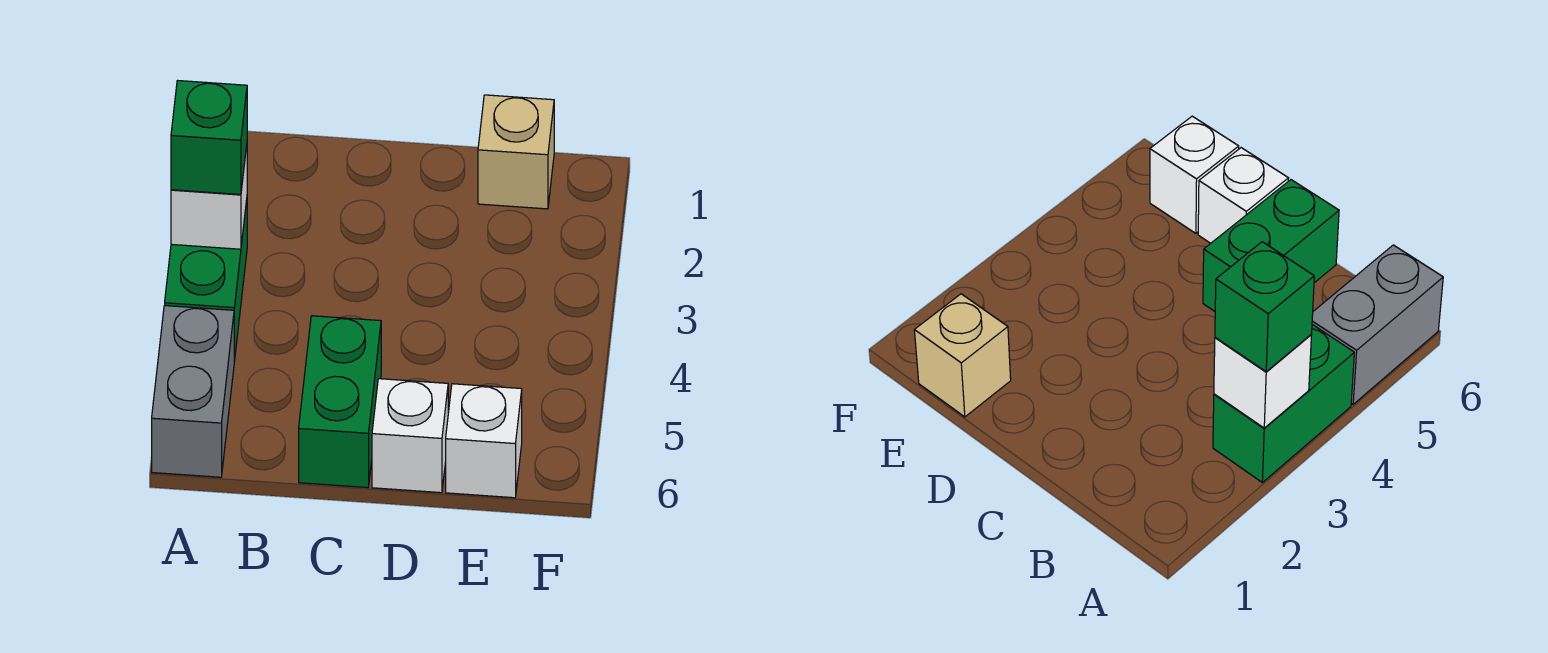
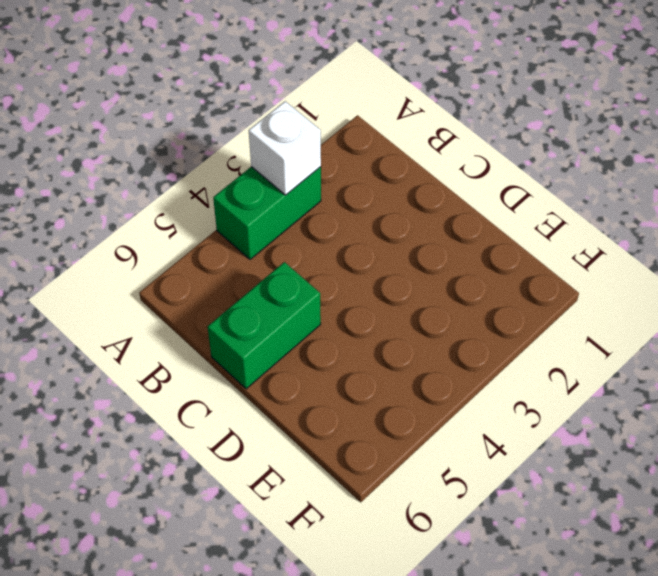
none -> grey 1x2 brick [152,306,234,477]
none -> white 1x1 brick [372,379,448,493]

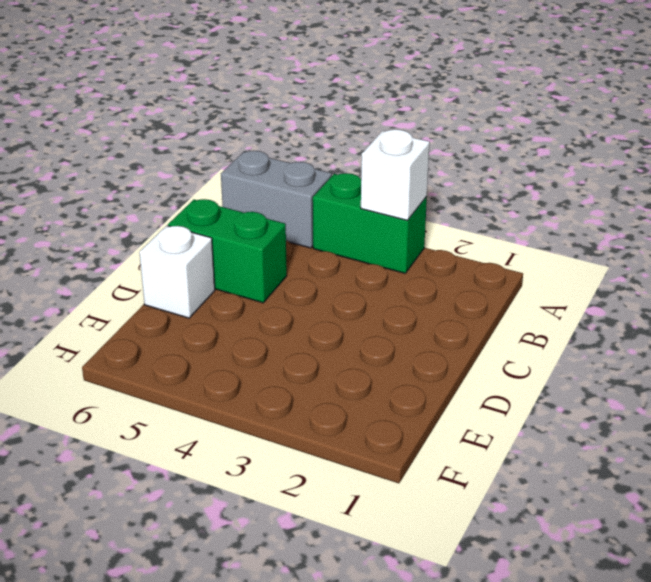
none -> tan 1x1 brick [478,95,554,209]
none -> white 1x1 brick [446,384,522,498]

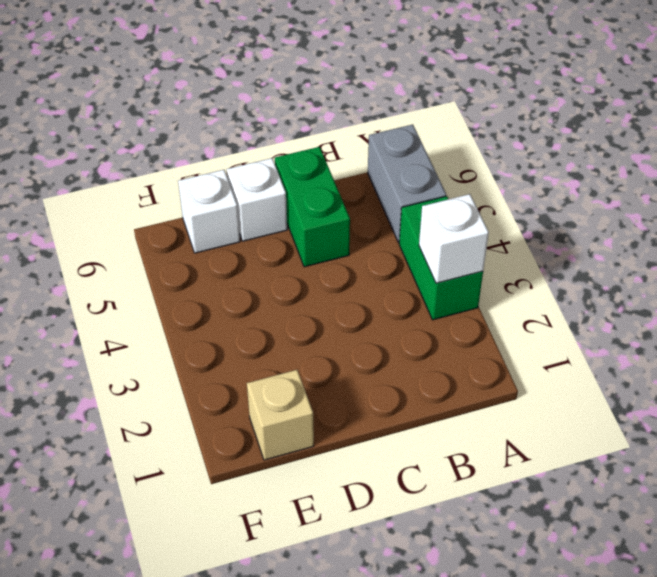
none -> green 1x1 brick [171,81,247,194]

